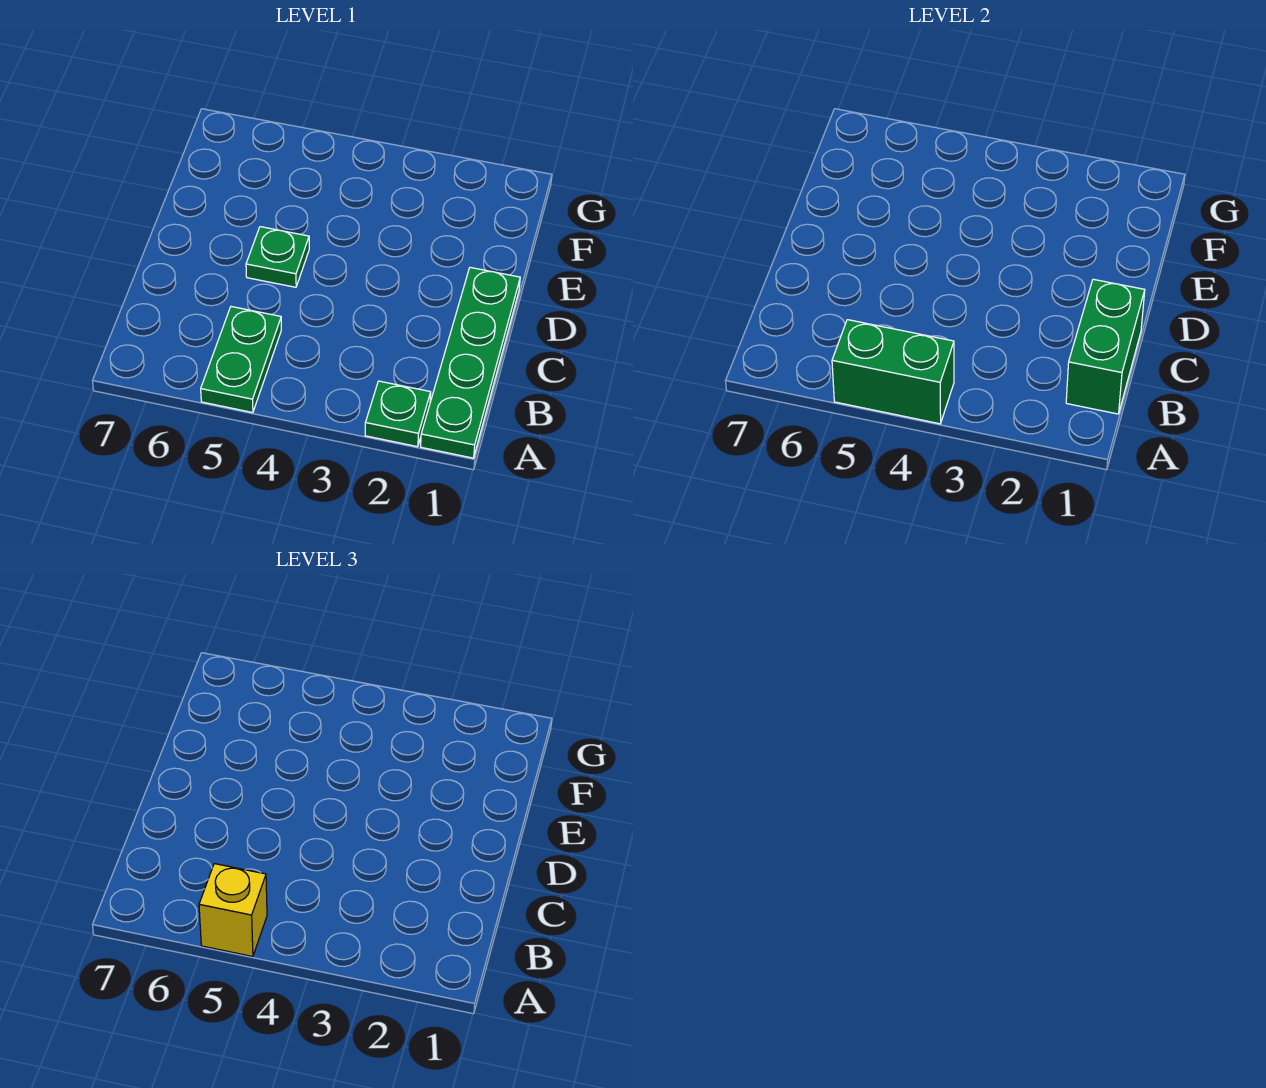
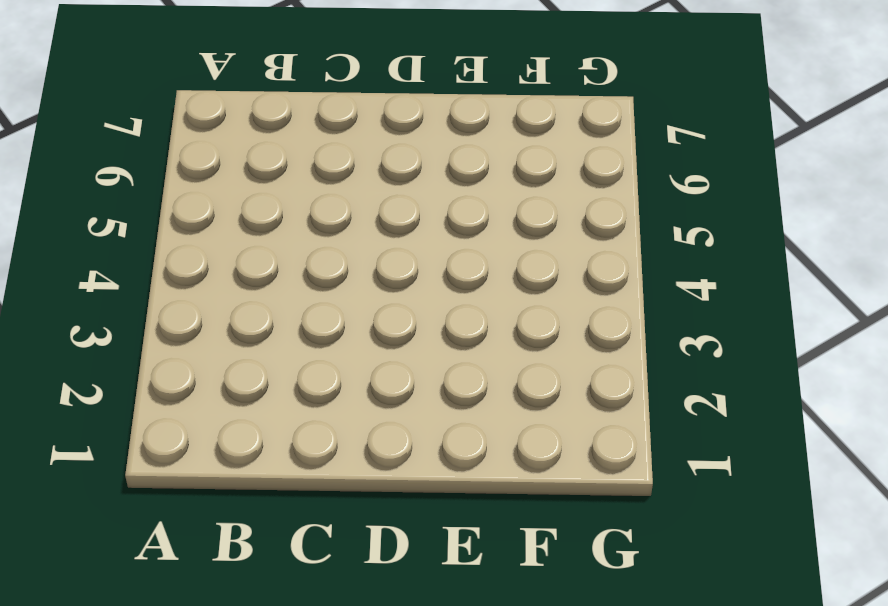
none -> green 1x4 plate [421,267,520,458]
none -> green 1x1 plate [365,381,431,447]

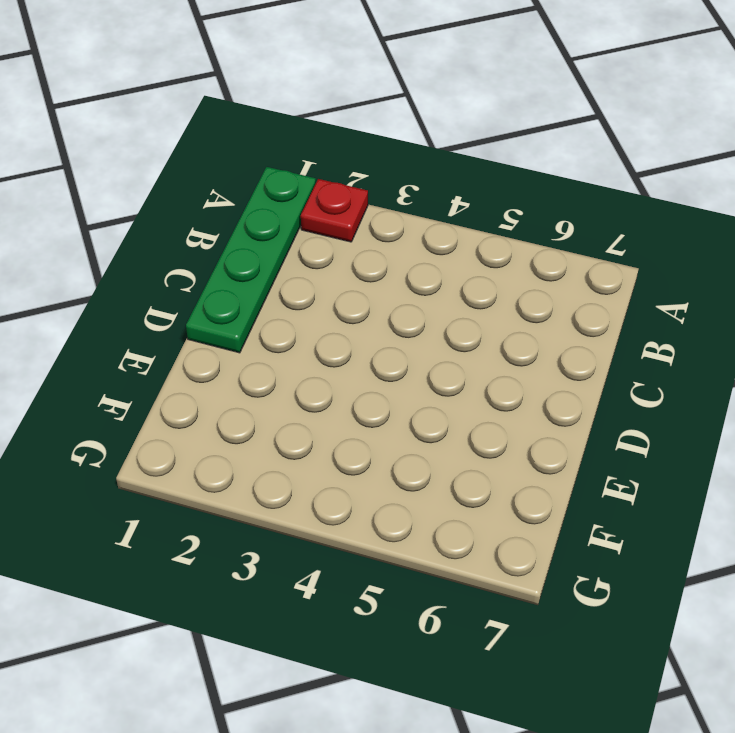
red 1x1 plate [301,179,368,242] -> green 1x1 plate [365,381,431,447]
none -> green 1x2 plate [201,307,281,413]
none -> green 1x1 plate [246,227,309,287]

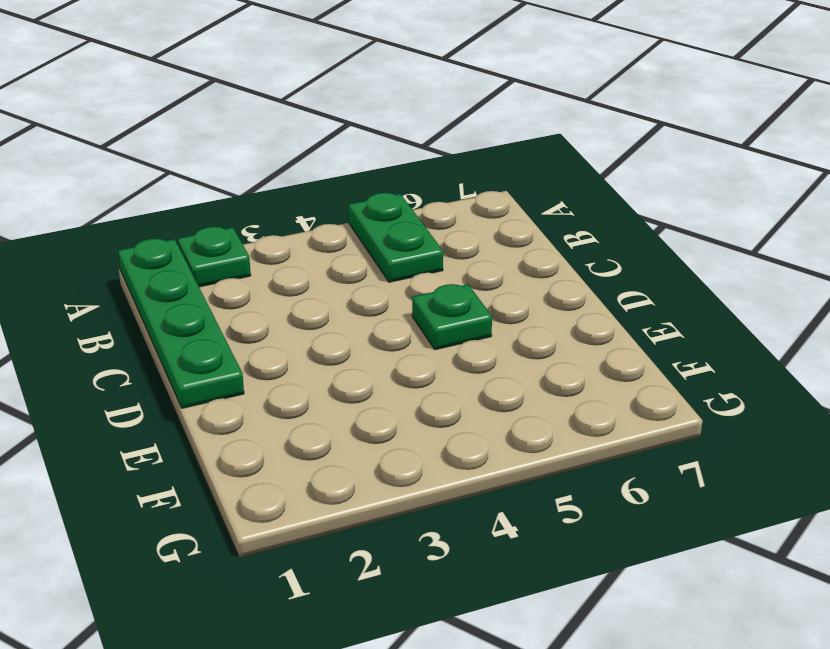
none -> green 1x2 brick [832,320,954,424]
none -> green 1x2 brick [1066,279,1145,414]

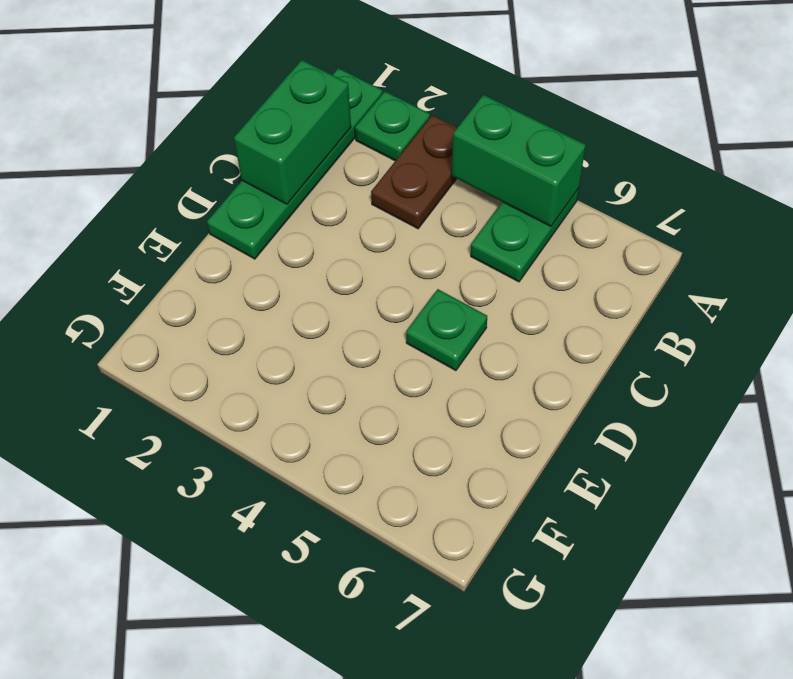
brown 1x2 plate [371,115,457,229] -> none
none -> yellow 1x1 brick [199,864,267,957]

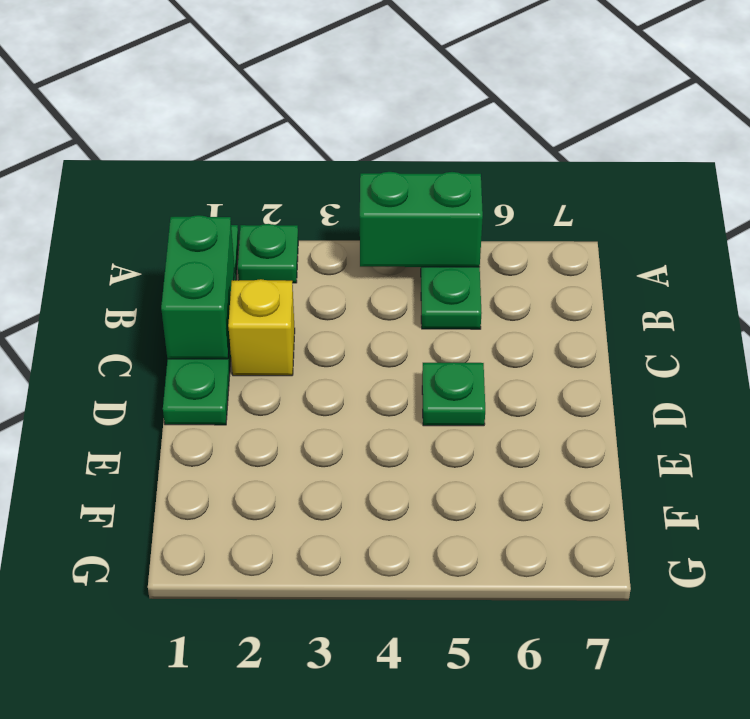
yellow 1x1 brick [228,279,295,376] -> yellow 1x1 brick moved to [199,864,267,957]

